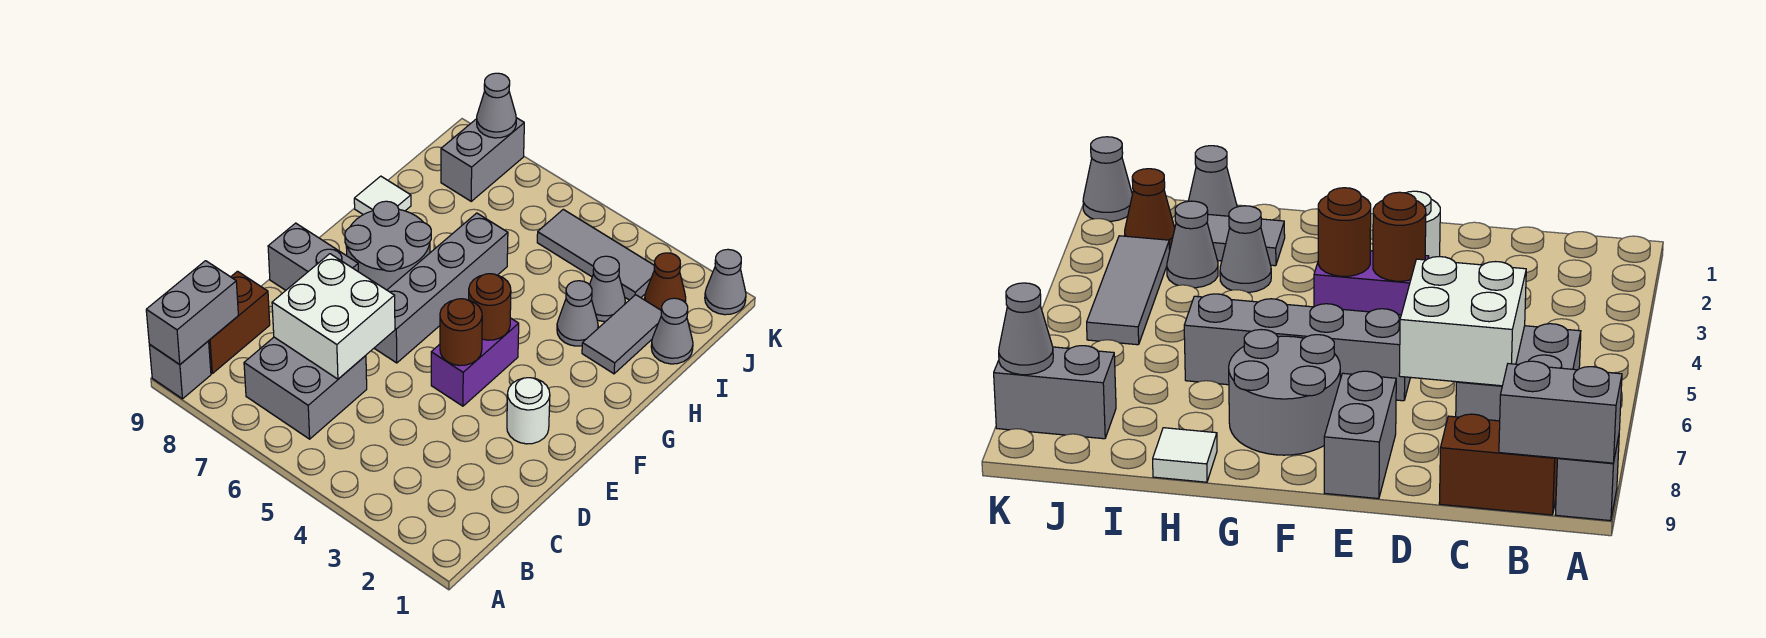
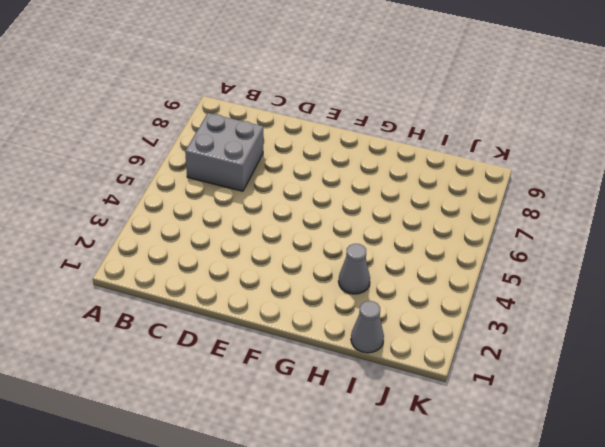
none -> grey 1x1 brick [149,341,211,399]
none -> brown 1x2 brick [209,271,270,373]
none -> white 1x1 round brick [507,378,550,444]

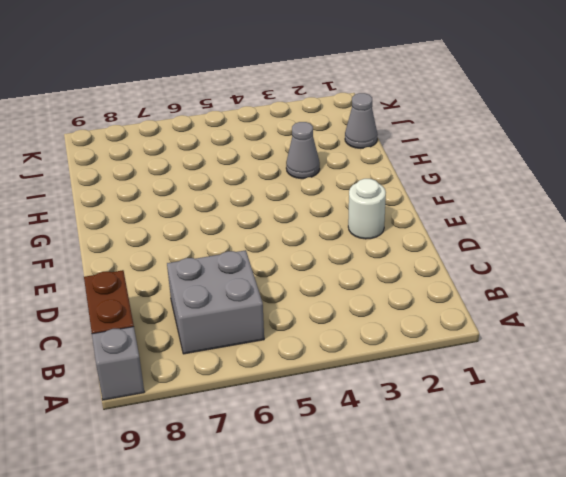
none -> purple 1x2 brick [431,318,519,406]
none -> grey 1x4 brick [374,213,508,363]
none -> grey 1x2 brick [268,223,358,290]

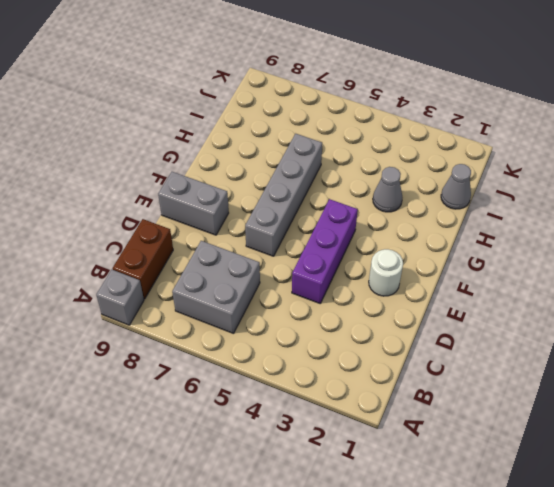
purple 1x3 brick [292,199,358,303] -> purple 1x2 brick [431,318,519,406]
none -> grey 2x2 round brick [345,201,431,290]
none -> grey 1x2 tile [582,295,661,374]
none -> white 1x1 tile [354,176,411,215]

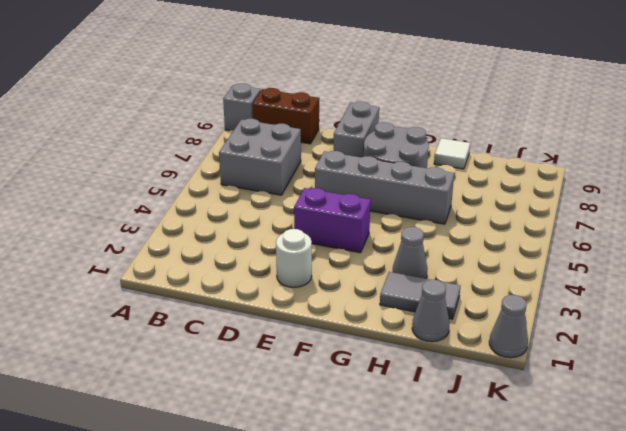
none -> grey 1x1 cone [590,256,625,322]
none -> brown 1x1 cone [645,253,686,310]
none -> grey 1x3 tile [537,209,654,300]

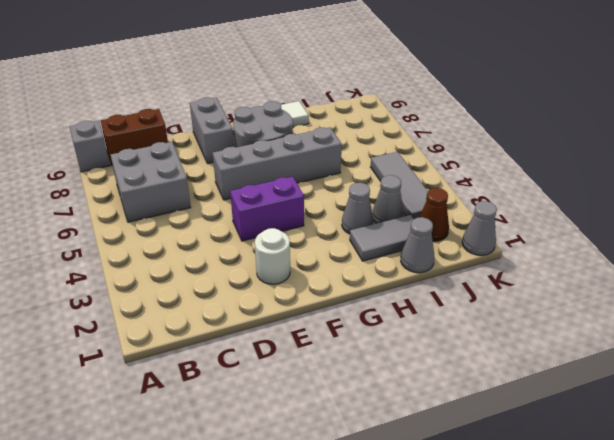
none -> grey 1x2 brick [441,118,524,201]
none -> grey 1x2 brick [146,261,238,364]
none -> white 2x2 brick [272,254,395,379]

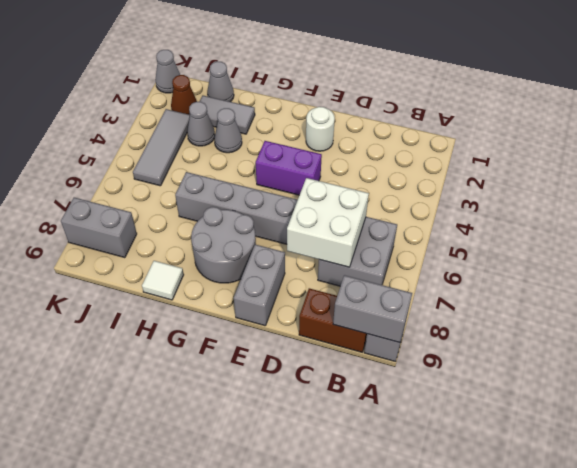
none -> brown 1x1 round brick [440,299,482,366]
none -> brown 1x1 round brick [469,274,511,340]
none -> grey 1x1 cone [477,73,516,138]

